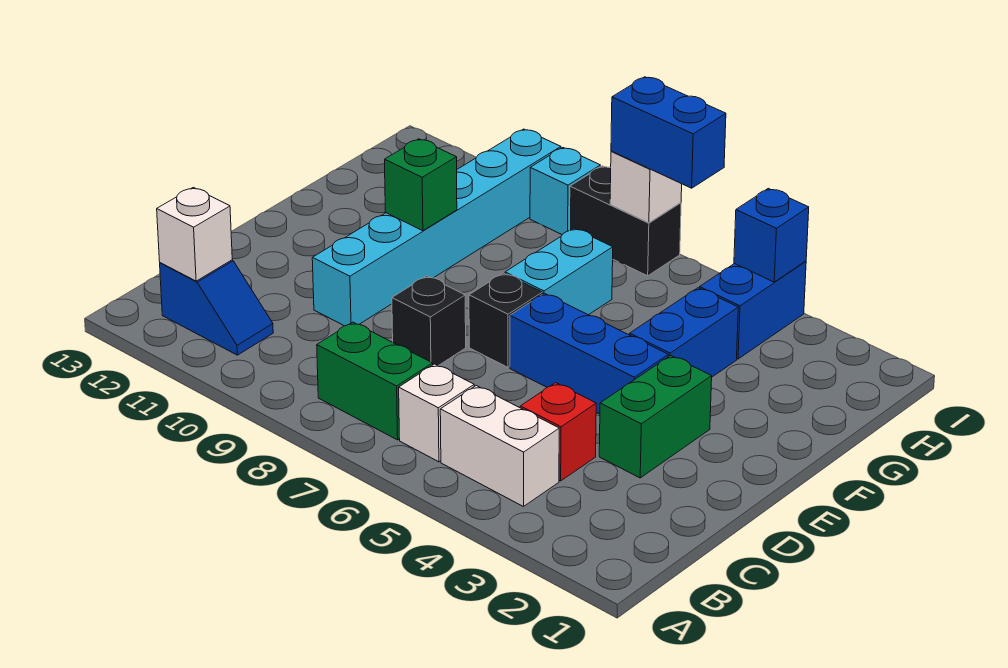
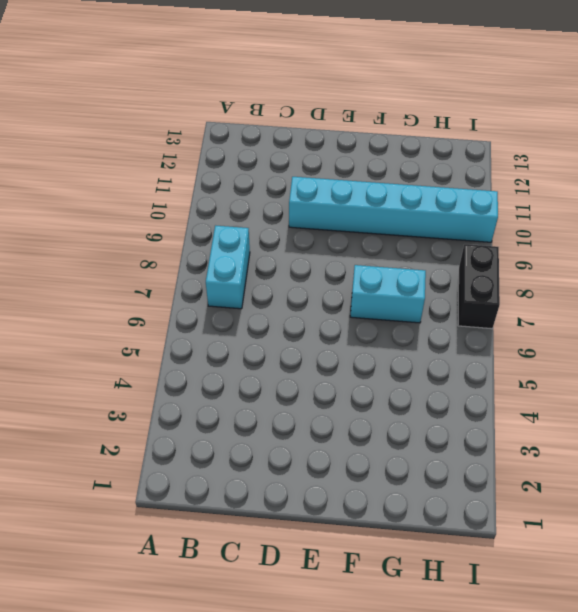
cyan 1x2 brick [206,225,250,309] -> green 1x2 brick [317,322,433,440]
none -> white 1x2 brick [440,386,559,507]
none -> white 1x1 brick [399,364,474,462]
none -> blue 1x2 slope [160,260,273,355]

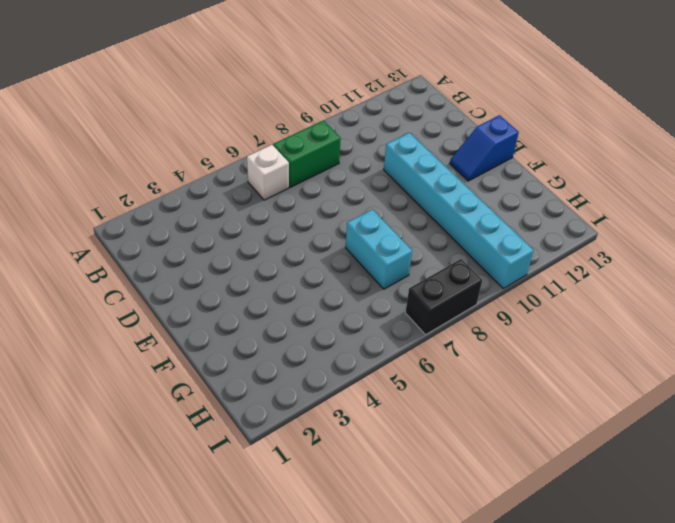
blue 1x2 slope [450,115,519,181] -> blue 1x2 slope moved to [160,260,273,355]
none -> white 1x2 brick [440,386,559,507]
none -> red 1x1 brick [520,383,596,481]
none -> green 1x2 brick [599,356,712,478]

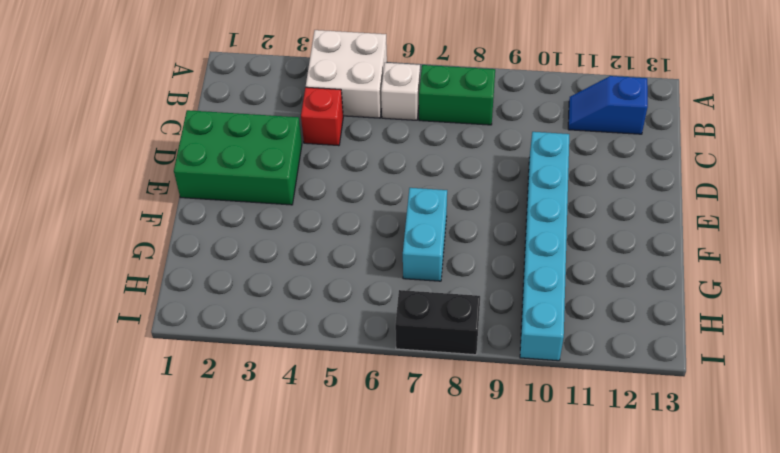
white 2x2 brick [306,30,387,118] -> white 1x2 brick [440,386,559,507]
green 2x3 brick [174,110,302,205] -> green 1x2 brick [599,356,712,478]
none -> black 1x1 brick [392,276,466,366]
none -> blue 1x3 brick [510,293,668,414]
none -> black 1x1 brick [469,273,542,367]

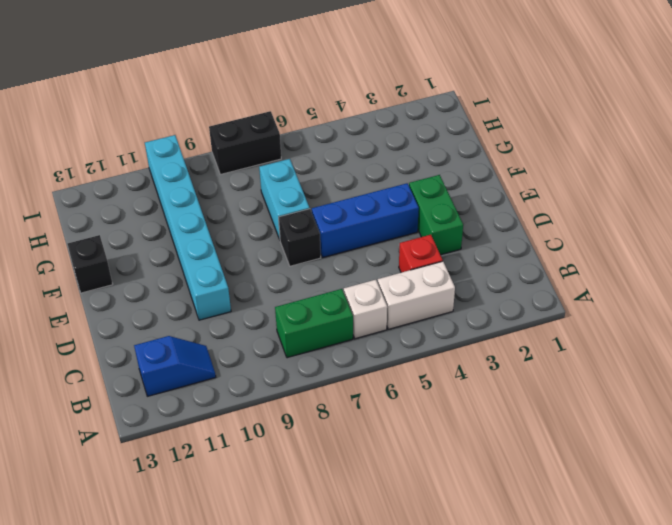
black 1x1 brick [68,235,113,293] -> black 1x1 brick moved to [392,276,466,366]
none -> blue 1x2 brick [630,288,738,377]
none -> blue 1x2 brick [700,261,806,359]
none -> cyan 1x1 brick [530,148,600,235]

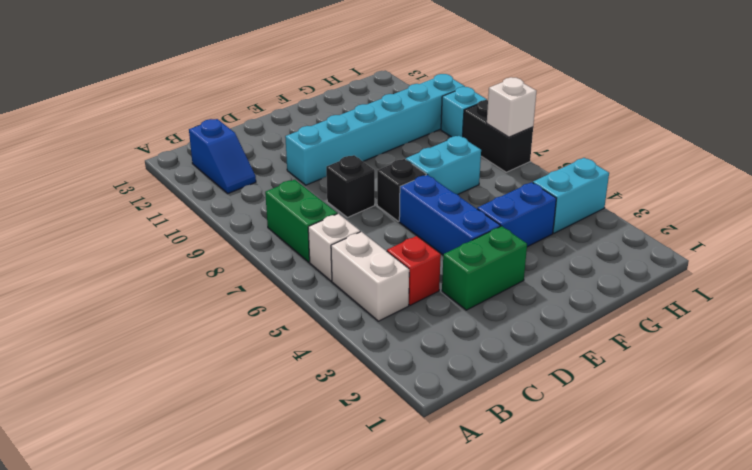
cyan 1x2 brick [533,158,609,233] -> blue 1x2 brick [700,261,806,359]
none -> white 1x1 brick [157,187,232,281]
none -> green 1x1 brick [385,139,457,231]
none -> blue 1x1 brick [734,188,809,282]

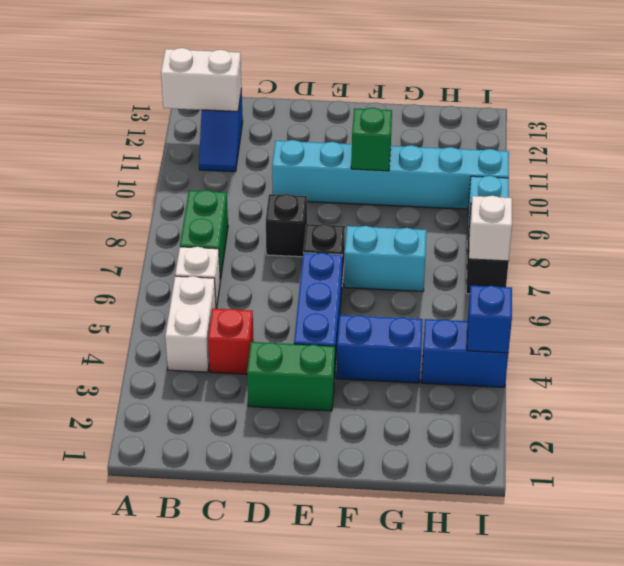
white 1x2 brick [161,48,242,111] -> white 1x1 brick [157,187,232,281]
none -> blue 1x2 brick [611,77,726,188]

